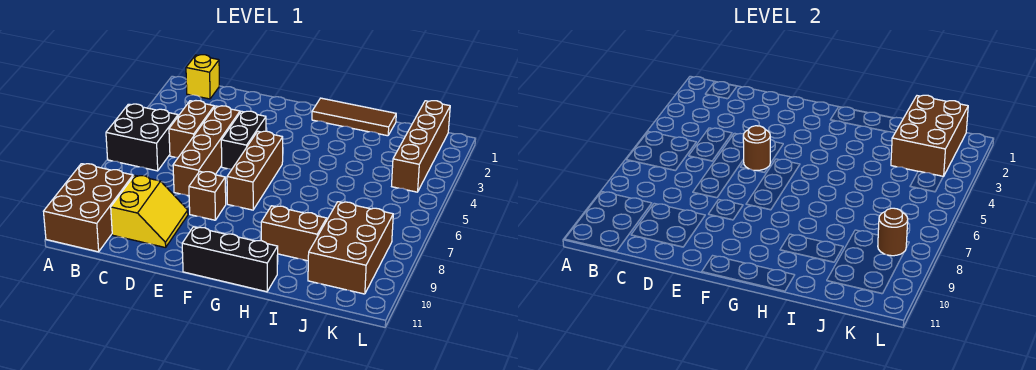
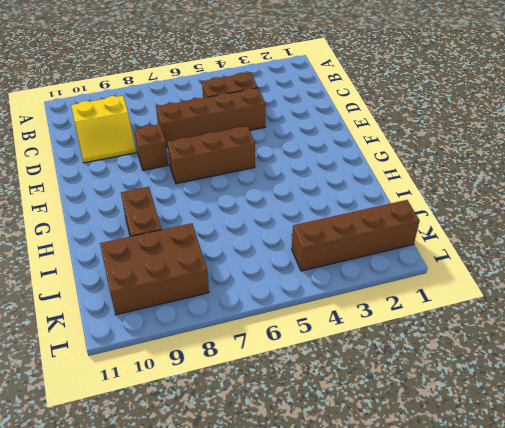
none -> black 2x2 brick [106,104,178,171]
none -> brown 2x3 brick [43,164,133,252]
none -> yellow 1x1 brick [186,55,219,99]

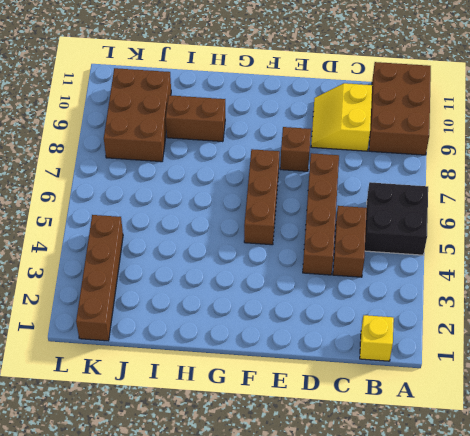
none -> black 1x2 brick [221,111,266,169]
none -> black 1x3 brick [182,227,278,292]
none -> brown 1x3 tile [312,98,396,136]

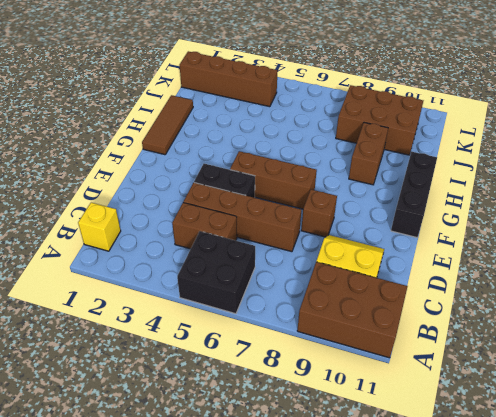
none -> brown 1x1 round brick [743,126,770,170]
none -> brown 2x3 brick [891,95,968,176]
none -> brown 1x1 round brick [878,208,908,256]

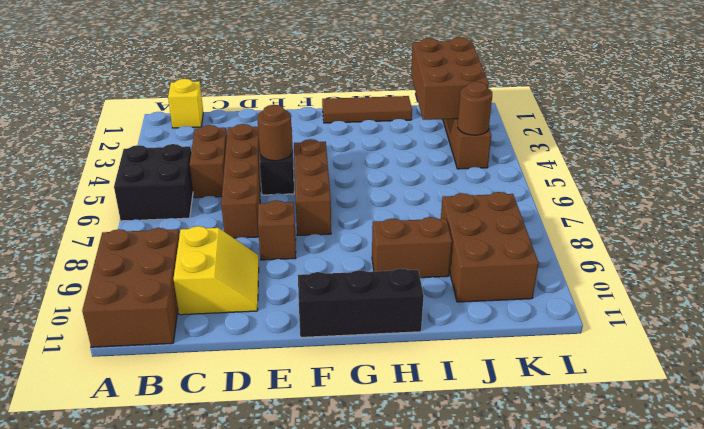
brown 1x1 round brick [458,82,492,135] -> brown 1x1 round brick moved to [878,208,908,256]

